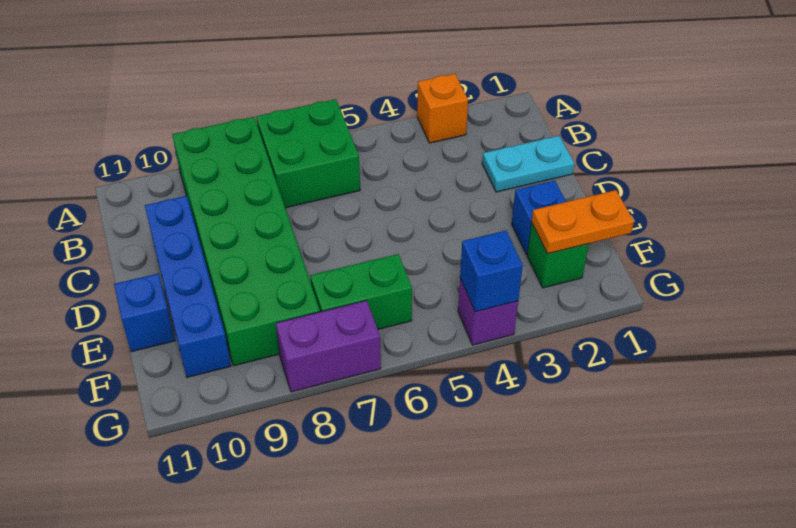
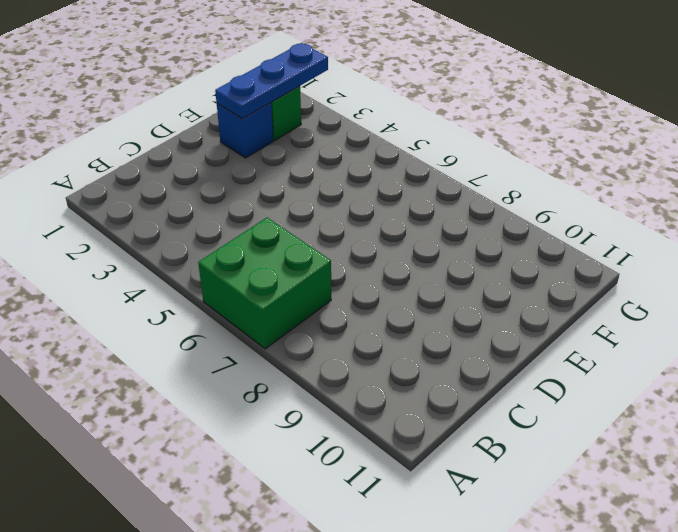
blue 1x3 plate [215,43,328,119] -> orange 1x2 plate [532,190,634,254]
none -> orange 1x1 brick [417,74,468,143]
none -> green 2x6 brick [172,117,320,366]
none -> cyan 1x2 plate [482,136,574,192]

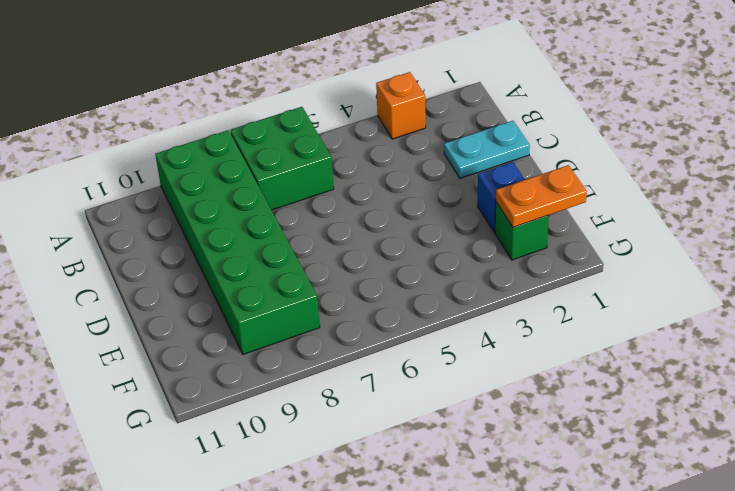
none -> blue 1x4 brick [145,196,231,377]
none -> blue 1x1 brick [114,273,175,352]
none -> green 1x2 brick [310,254,412,329]

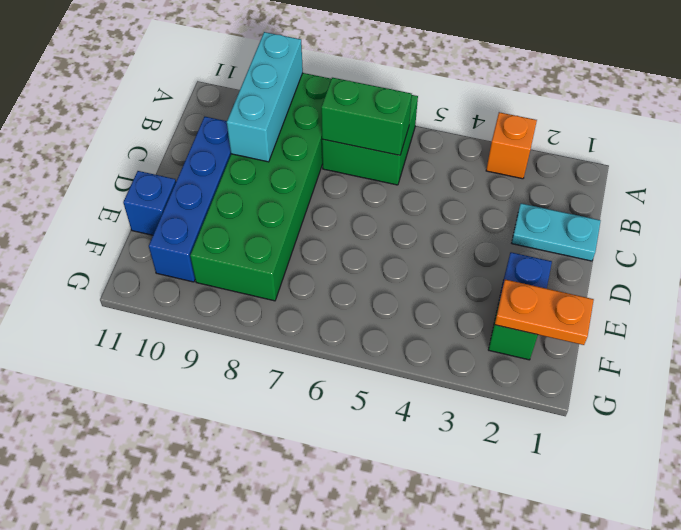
cyan 1x3 brick [227,32,303,162] -> none
green 1x2 brick [321,78,412,155] -> green 1x2 brick moved to [310,254,412,329]
none -> purple 1x1 brick [458,279,518,345]
none -> purple 1x2 brick [276,301,381,392]
none -> blue 1x1 brick [460,231,523,312]

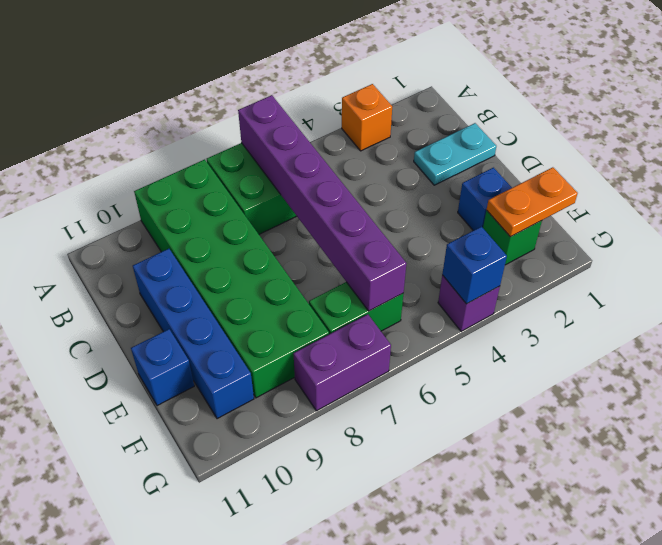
purple 1x6 brick [238,95,407,311] -> none

